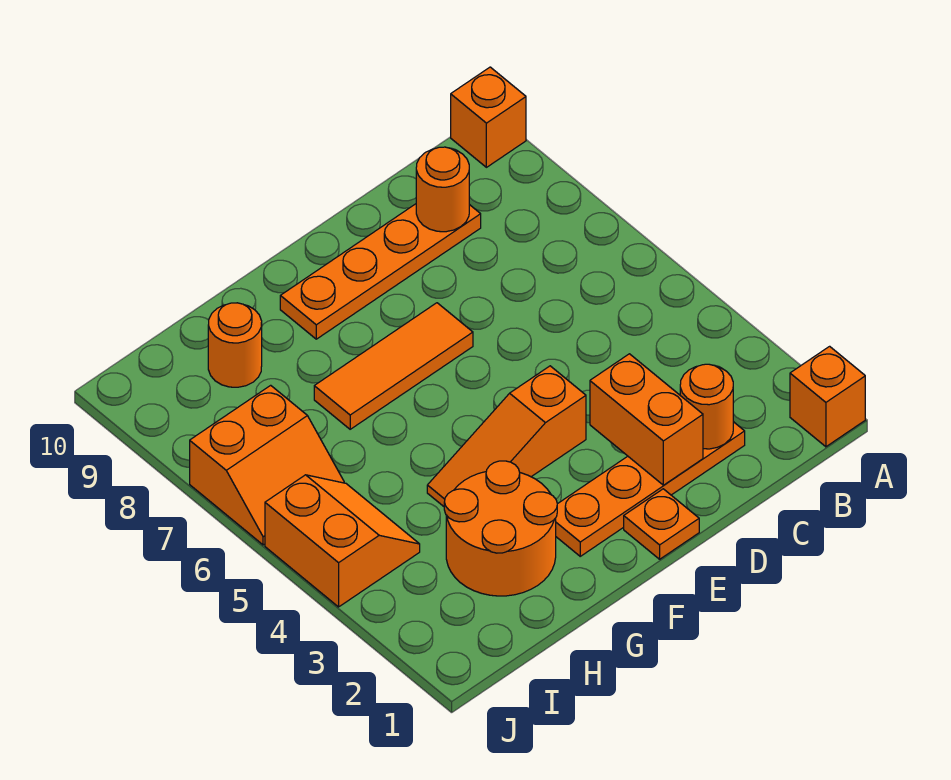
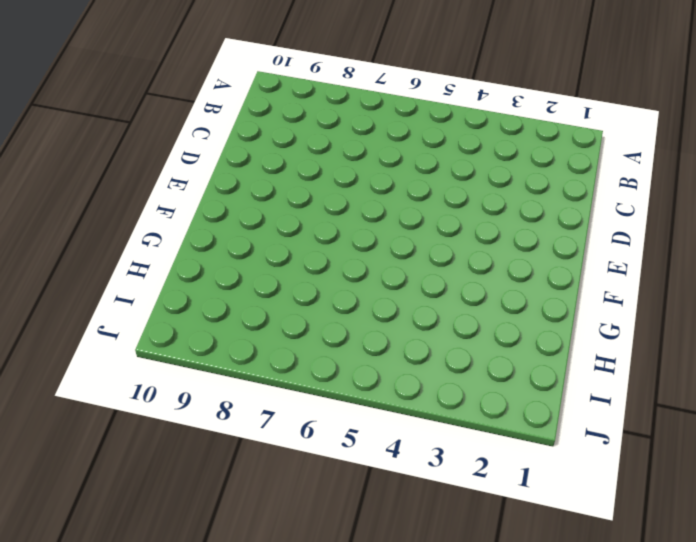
none -> orange 1x1 brick [790,346,865,447]
none -> orange 1x1 brick [451,67,526,167]
none -> orange 1x4 plate [556,422,745,556]

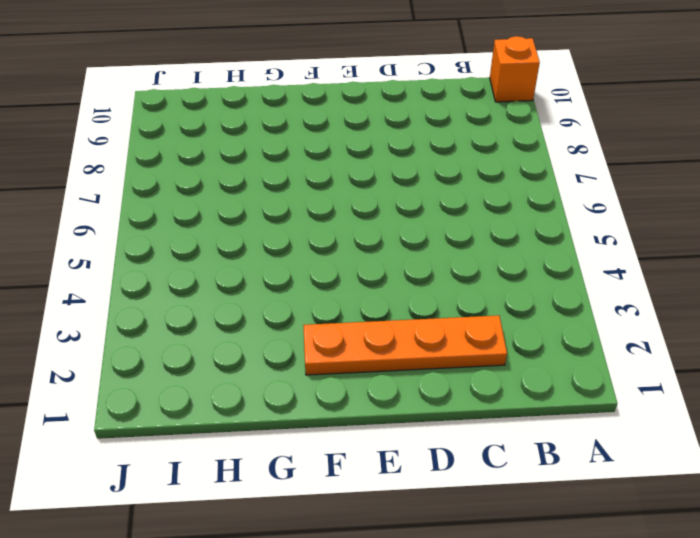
none -> orange 1x1 brick [790,346,865,447]
none -> orange 1x4 plate [280,204,481,339]
none -> orange 1x1 plate [624,489,699,559]

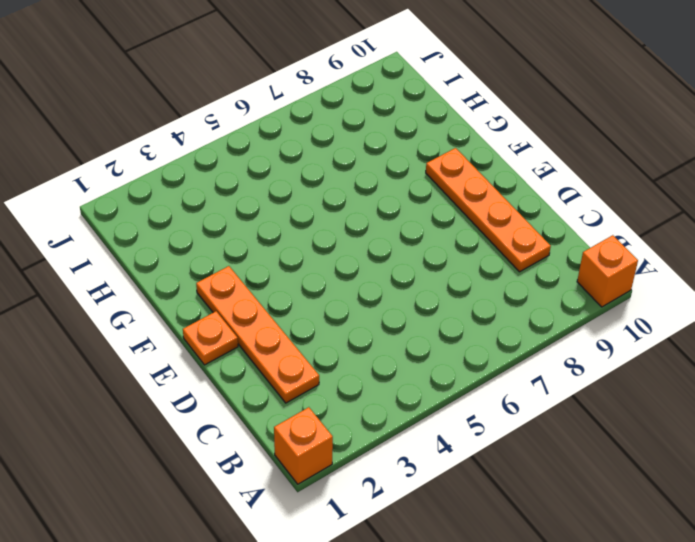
none -> orange 1x3 slope [427,366,586,506]
none -> orange 1x3 tile [314,303,473,429]
none -> orange 2x2 round brick [444,461,557,596]

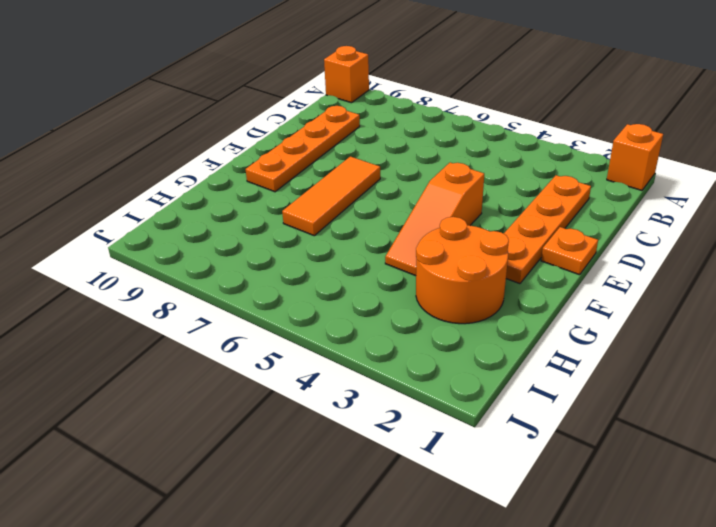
none -> orange 1x1 round brick [208,303,262,387]
none -> orange 2x2 slope [265,475,420,607]
none -> orange 2x2 slope [190,385,344,545]

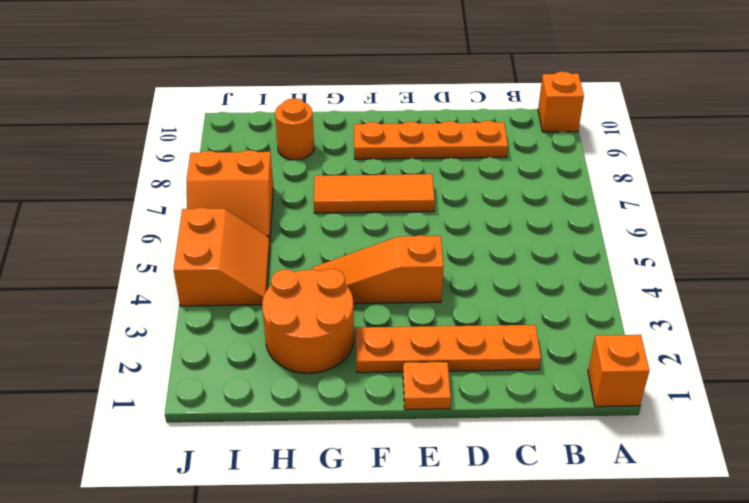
none -> orange 1x1 round brick [680,364,733,449]
none -> orange 1x1 round brick [416,147,470,232]
none -> orange 1x2 brick [590,354,703,485]

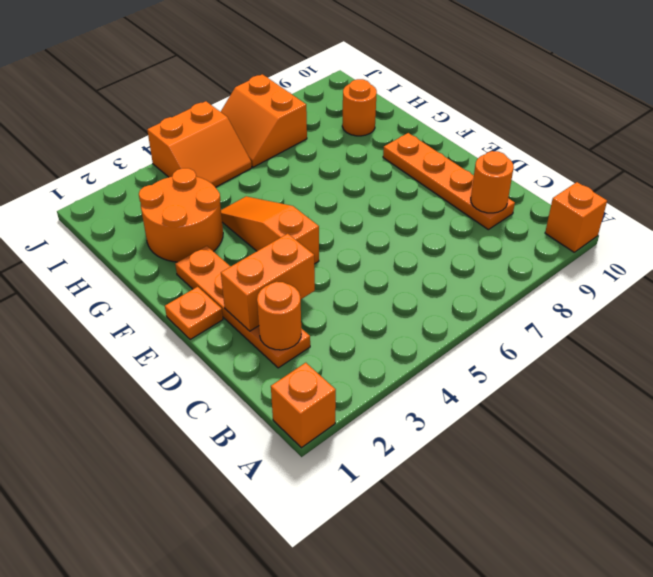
none -> orange 1x3 tile [314,303,473,429]

